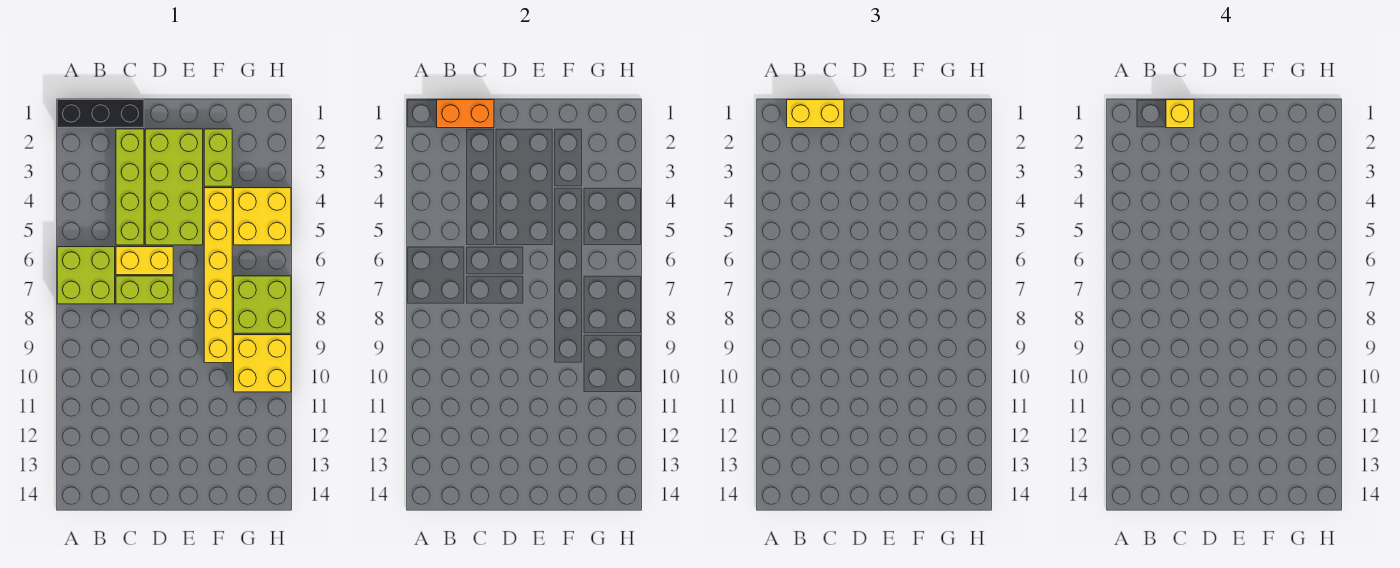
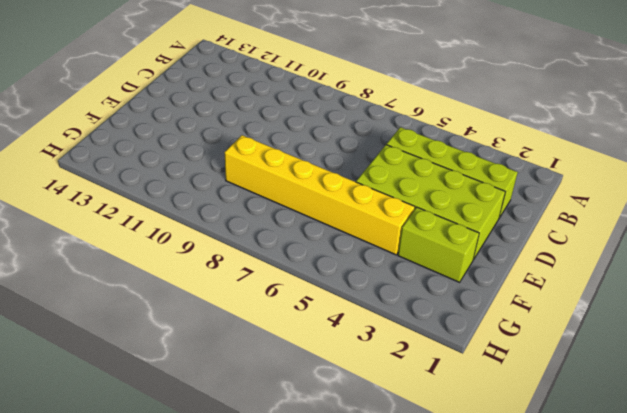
none -> black 1x3 brick [57,100,144,128]
none -> lime 2x2 brick [57,247,115,304]
none -> yellow 1x2 brick [116,247,173,275]

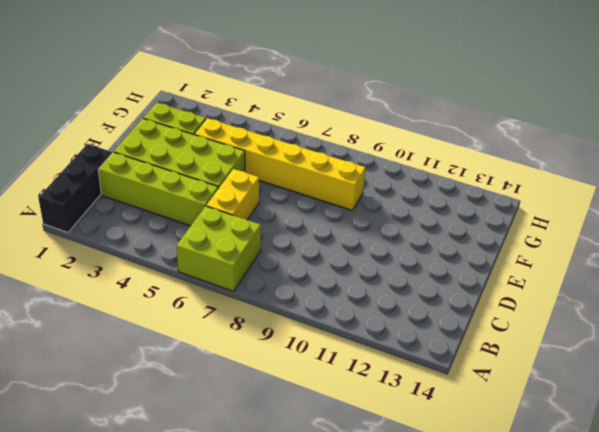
none -> lime 1x2 brick [116,276,173,304]
none -> yellow 2x2 brick [234,188,291,245]
none -> lime 2x2 brick [234,276,291,333]

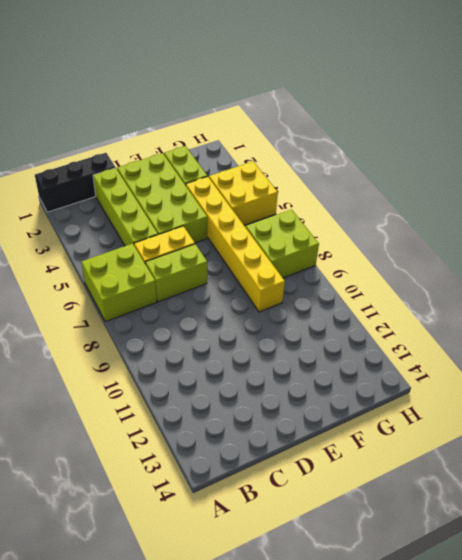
none -> yellow 2x2 brick [234,335,291,392]
none -> orange 1x2 brick [437,100,494,128]
none -> yellow 1x2 brick [787,100,844,128]

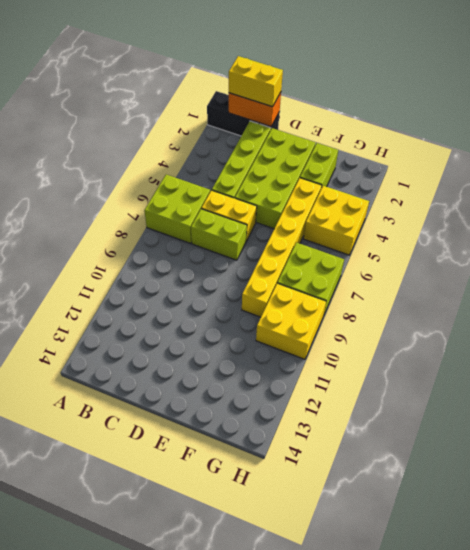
none -> yellow 1x1 brick [1166,100,1194,128]

